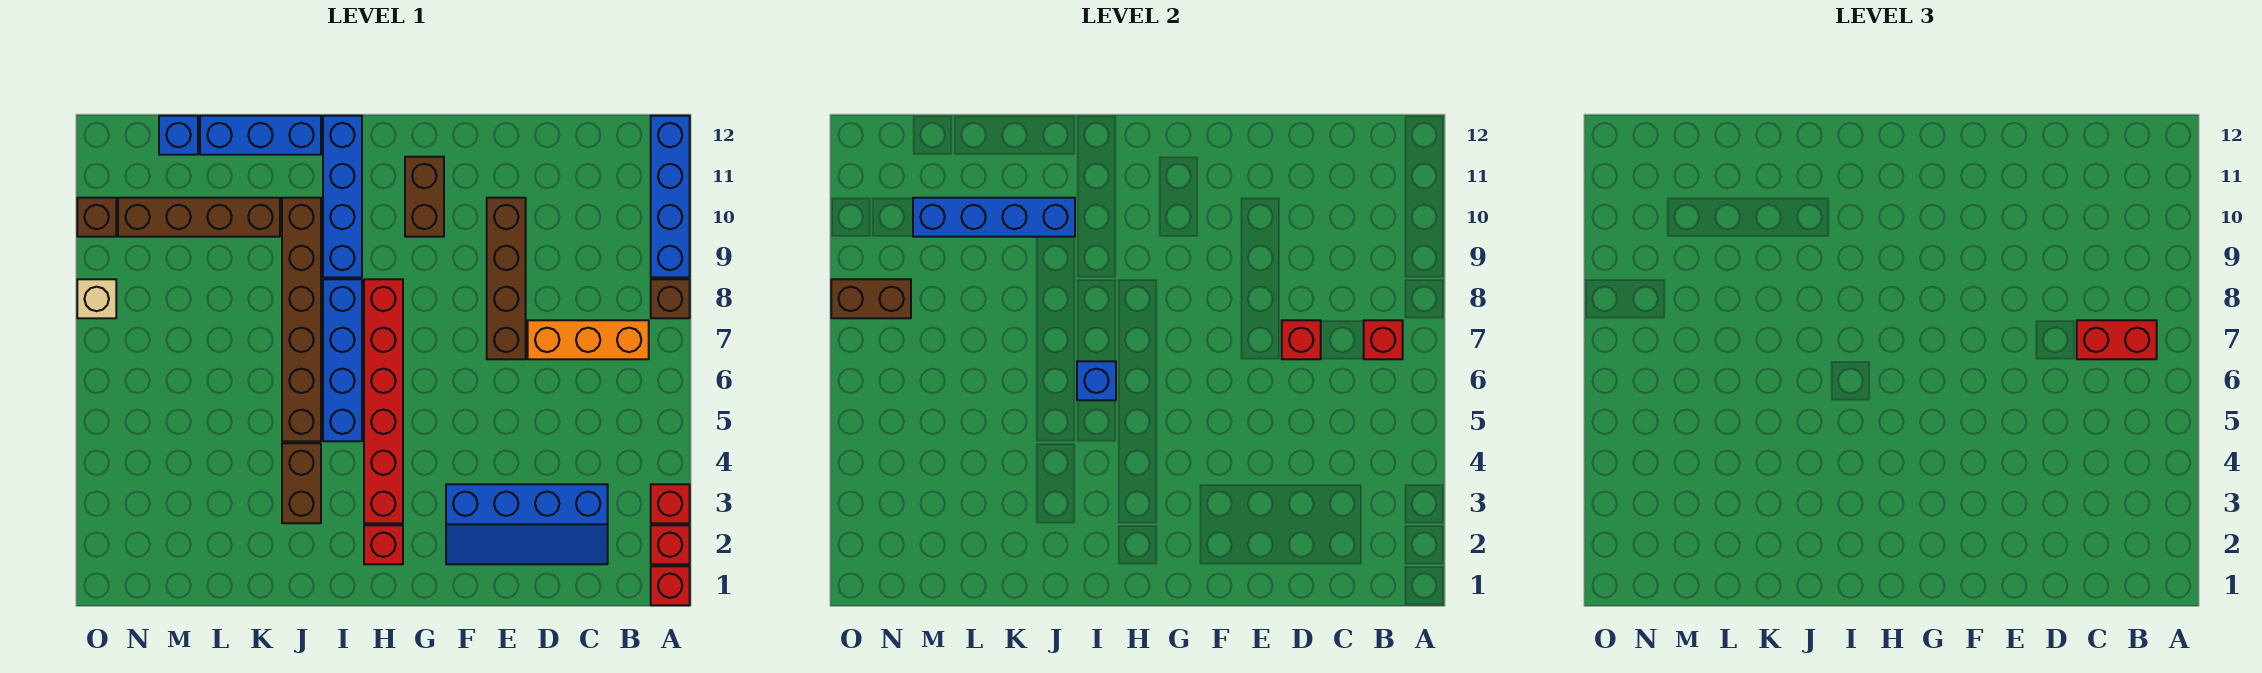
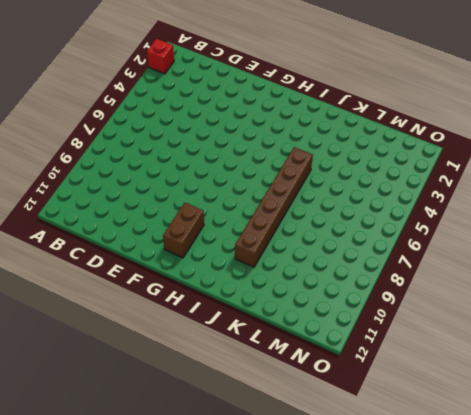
none -> red 1x1 brick [651,566,690,605]
none -> red 1x1 brick [651,484,690,523]
none -> brown 1x1 brick [651,279,690,318]

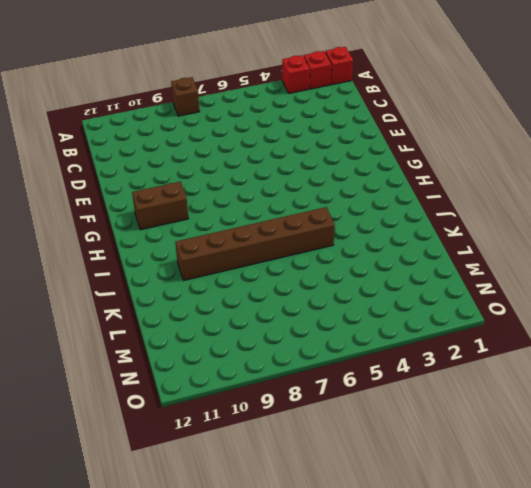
none -> blue 1x4 brick [651,116,690,277]
none -> orange 1x3 brick [528,320,649,359]
none -> blue 2x4 slope [446,484,608,564]

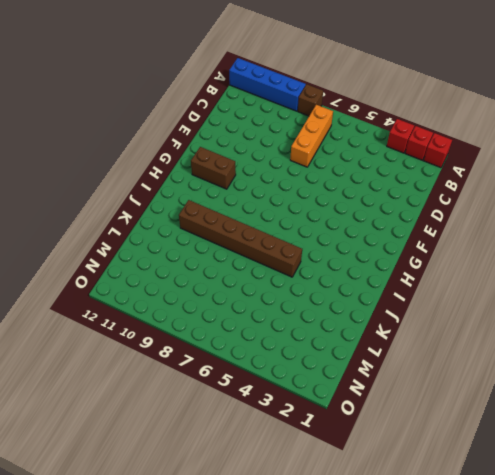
none -> blue 2x4 slope [446,484,608,564]
none -> brown 1x4 brick [487,198,526,359]
none -> red 1x1 brick [364,525,403,564]

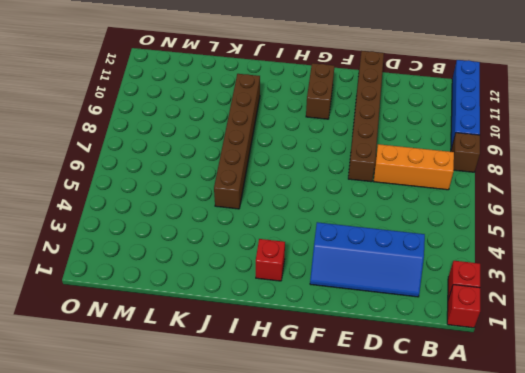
brown 1x6 brick [348,51,384,182] -> brown 1x4 brick [487,198,526,359]
none -> red 1x1 brick [651,484,690,523]
none -> red 1x6 brick [364,279,403,523]
none -> blue 1x4 brick [323,279,362,441]

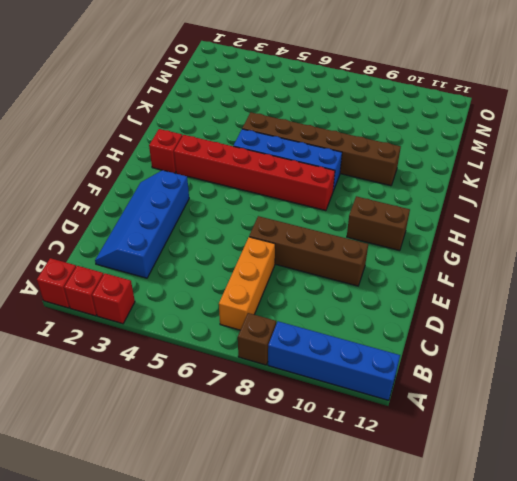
none -> blue 1x4 brick [323,116,362,277]
none -> brown 1x2 brick [282,443,321,523]
none -> blue 1x3 brick [200,116,321,155]

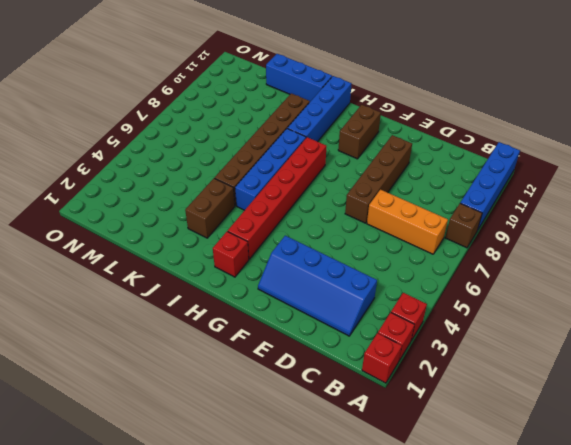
none -> brown 1x4 brick [118,198,280,237]
none -> blue 1x1 brick [159,116,198,155]
none -> tan 1x1 brick [77,279,116,318]

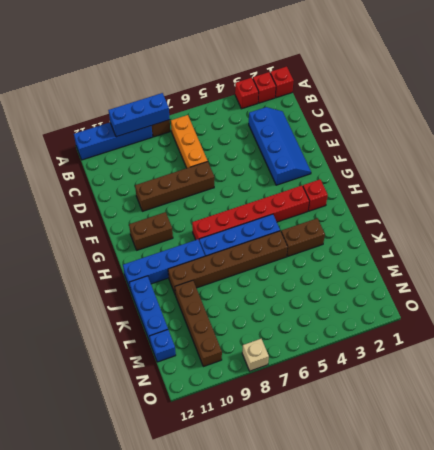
blue 1x3 brick [108,93,170,137] -> none
none -> brown 1x1 brick [77,198,116,237]
none -> red 1x1 brick [1364,320,1403,359]
none -> red 1x1 brick [1282,320,1321,359]

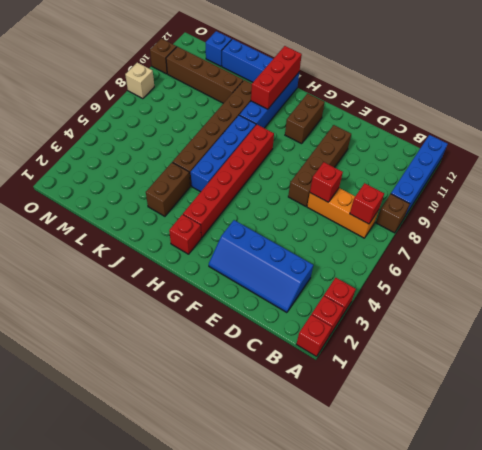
red 1x3 brick [251,46,302,109] -> none
none -> blue 1x1 brick [1077,361,1116,400]
none -> blue 1x4 brick [913,198,1075,237]
none -> brown 1x2 brick [831,279,911,318]

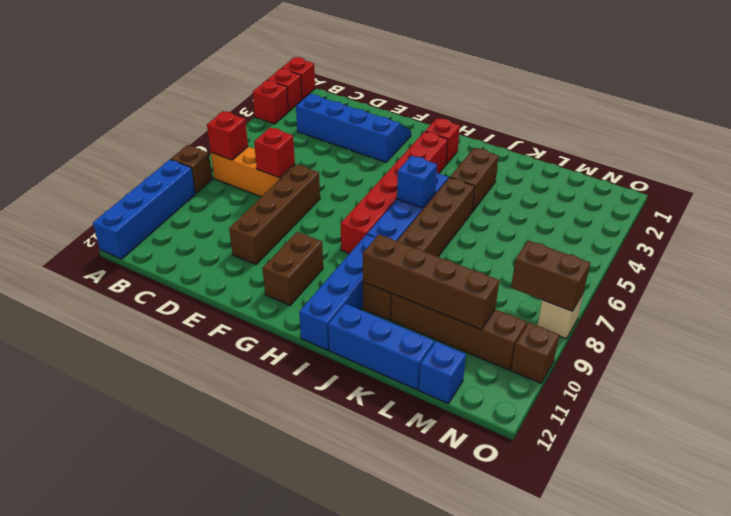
brown 1x4 brick [363,235,499,330] -> blue 1x4 brick [913,198,1075,237]
none -> red 1x2 brick [2077,320,2157,359]

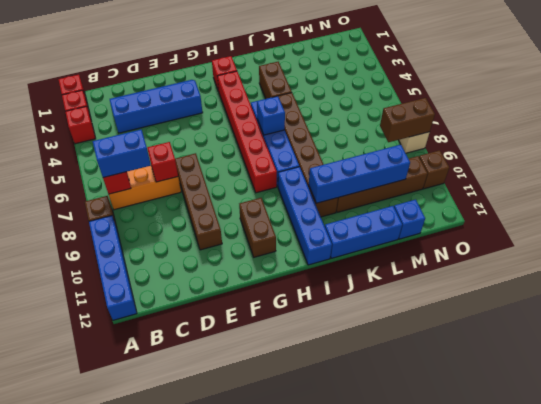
blue 1x2 brick [93,130,151,178] -> red 1x2 brick [2077,320,2157,359]

